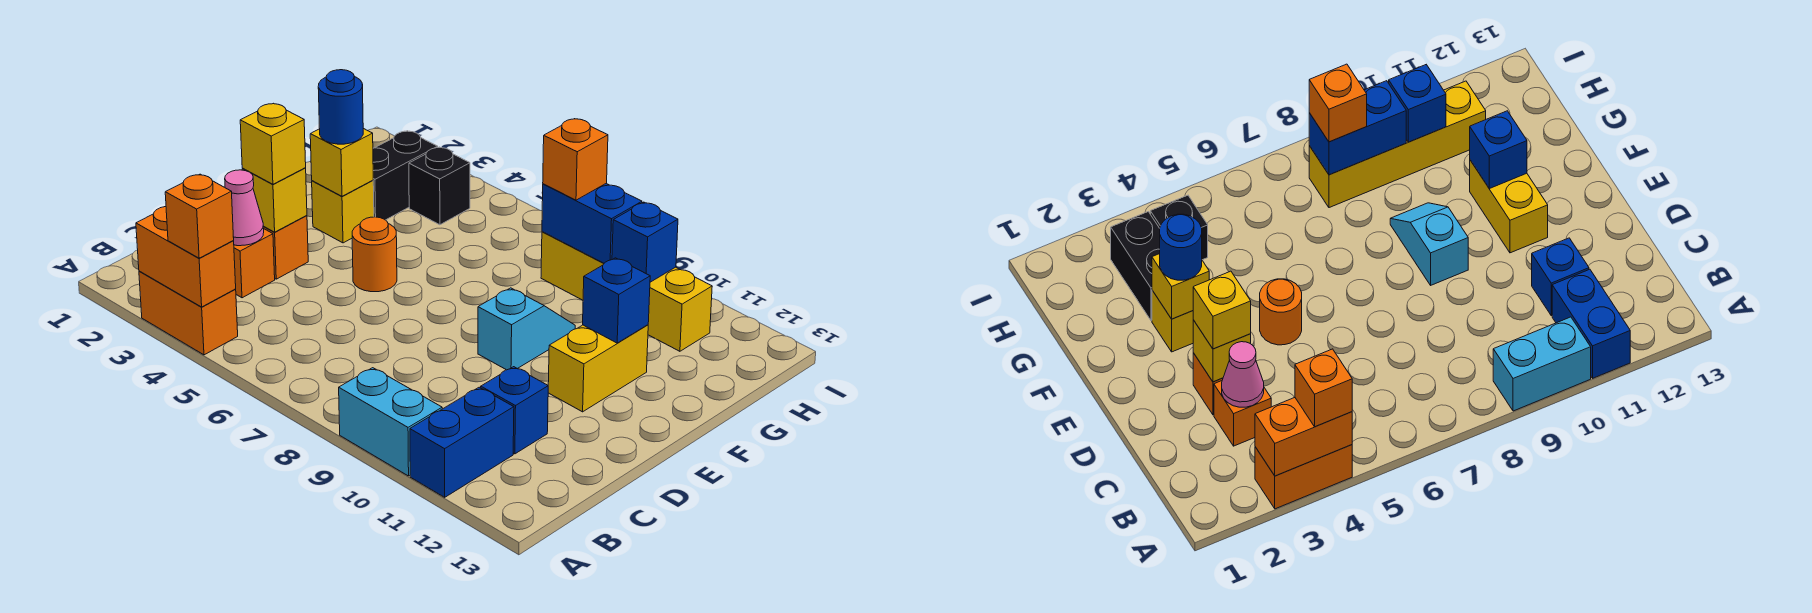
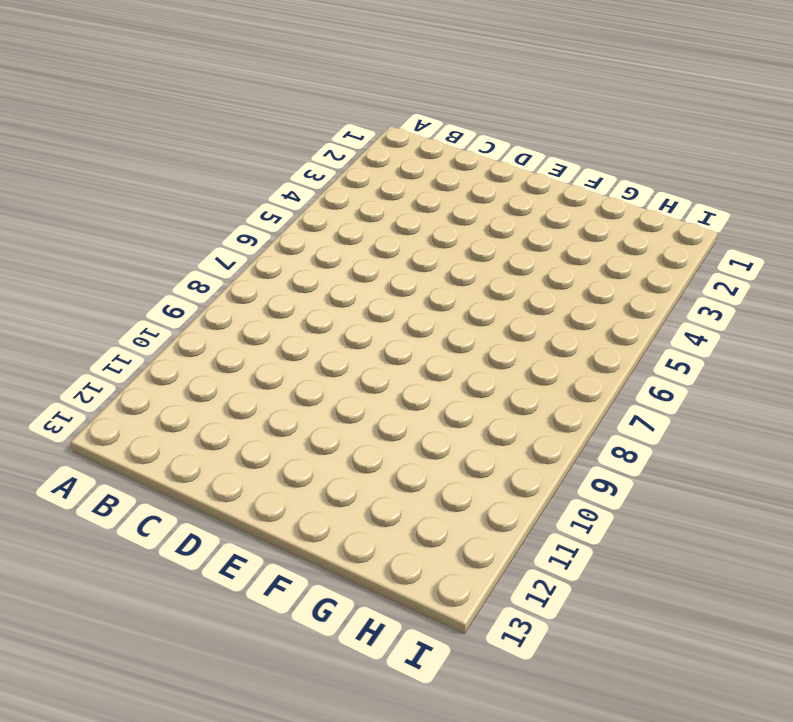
none -> orange 1x2 brick [139,271,238,355]
none -> cyan 1x2 brick [339,368,442,476]
none -> blue 1x2 brick [410,387,514,497]

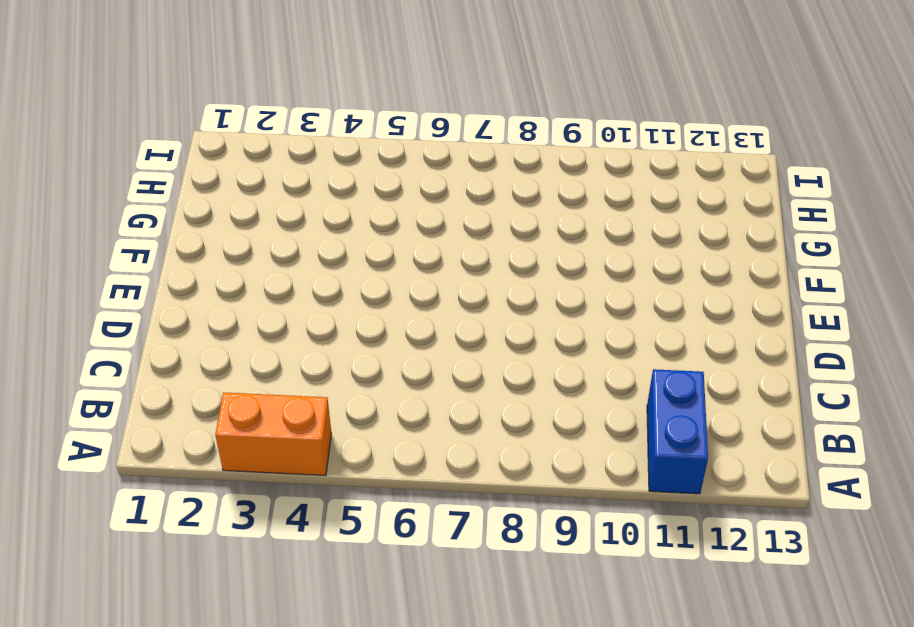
none -> cyan 1x2 brick [339,368,442,476]
none -> orange 1x1 brick [234,228,275,298]
none -> blue 1x1 brick [481,367,548,454]

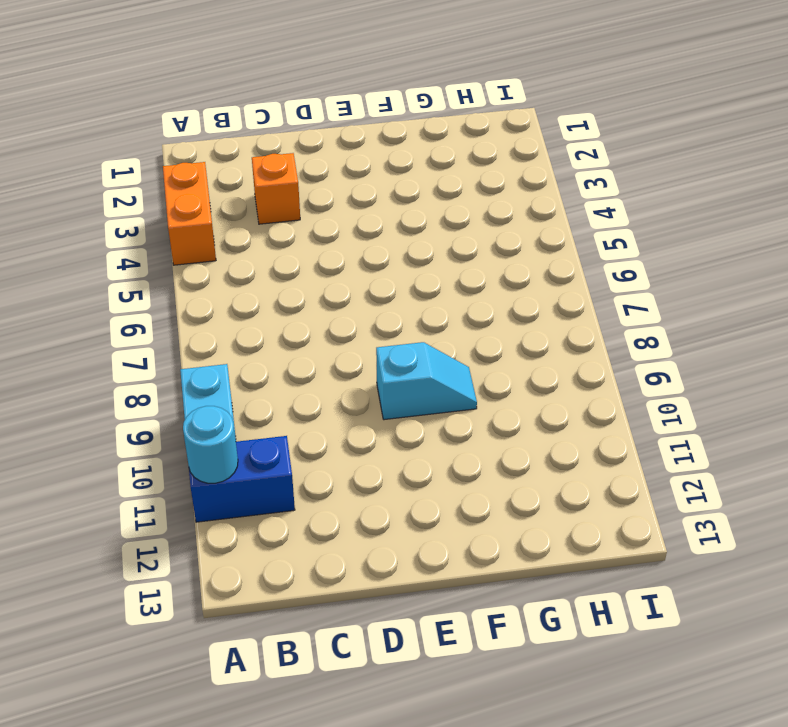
cyan 1x1 round brick [183,406,238,483] -> none
none -> blue 1x1 brick [481,367,548,454]
none -> orange 1x1 brick [263,216,308,279]
none -> orange 1x1 round brick [352,217,397,292]

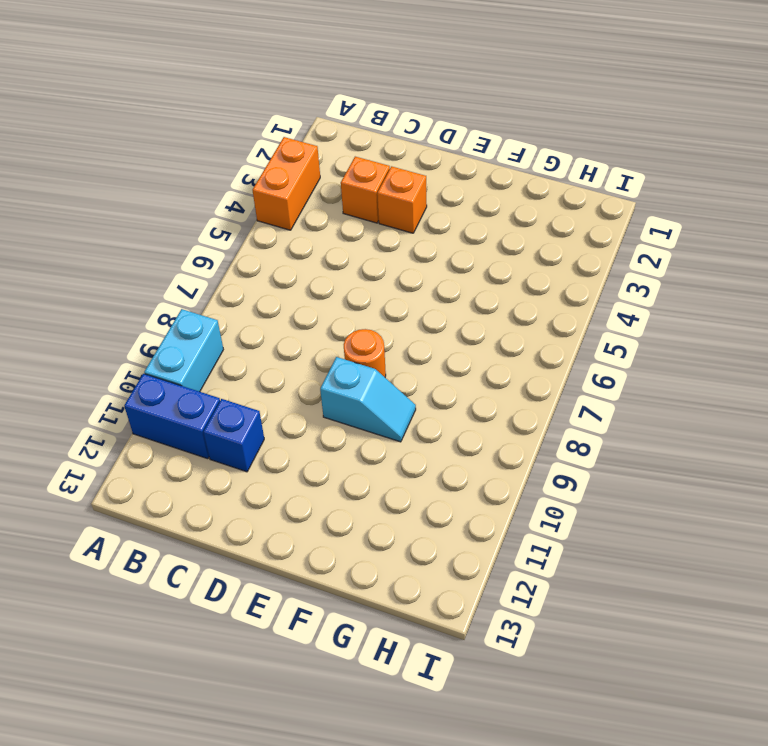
orange 1x1 round brick [344,329,386,377] -> orange 1x1 round brick moved to [352,217,397,292]
none -> yellow 1x2 brick [548,325,648,412]
none -> yellow 1x1 brick [312,180,374,243]
none -> black 1x2 brick [373,131,438,220]

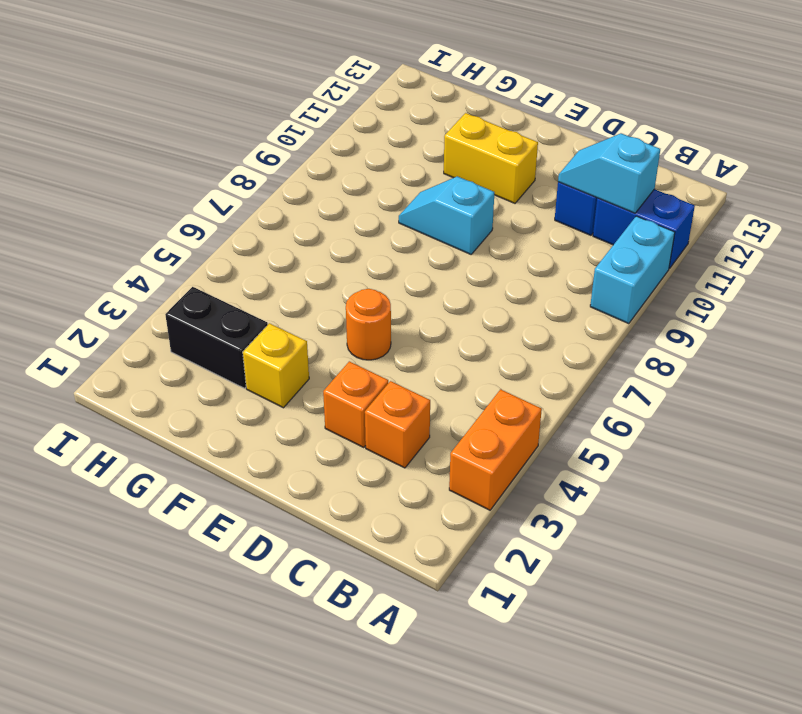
cyan 1x2 slope [558,133,660,213] -> none
none -> black 1x1 brick [409,147,470,225]
none -> yellow 1x4 brick [541,232,712,351]
none -> orange 1x2 brick [136,207,236,307]

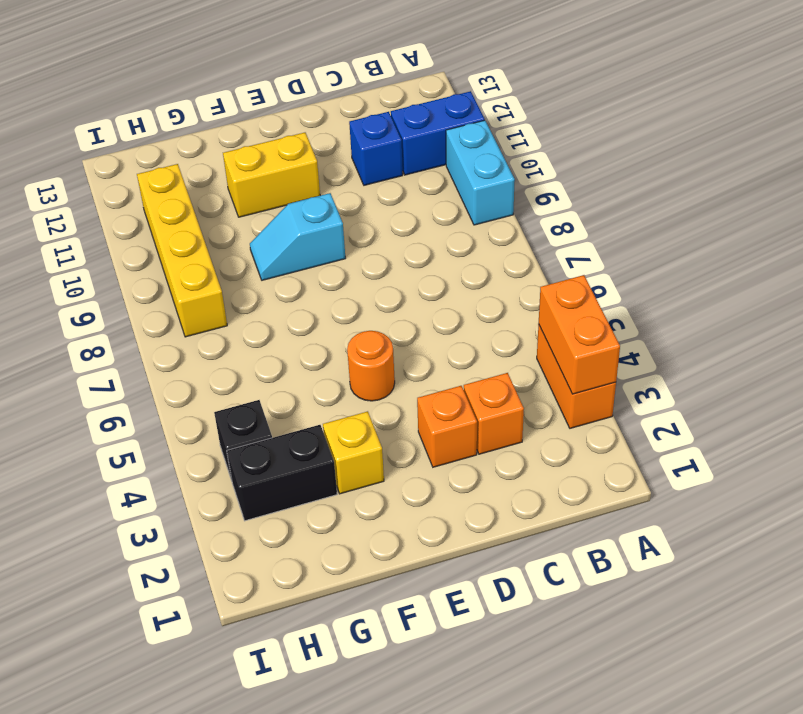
none -> pink 1x1 cone [225,170,264,246]
none -> yellow 1x1 brick [242,168,307,232]
none -> yellow 1x1 brick [310,128,373,196]

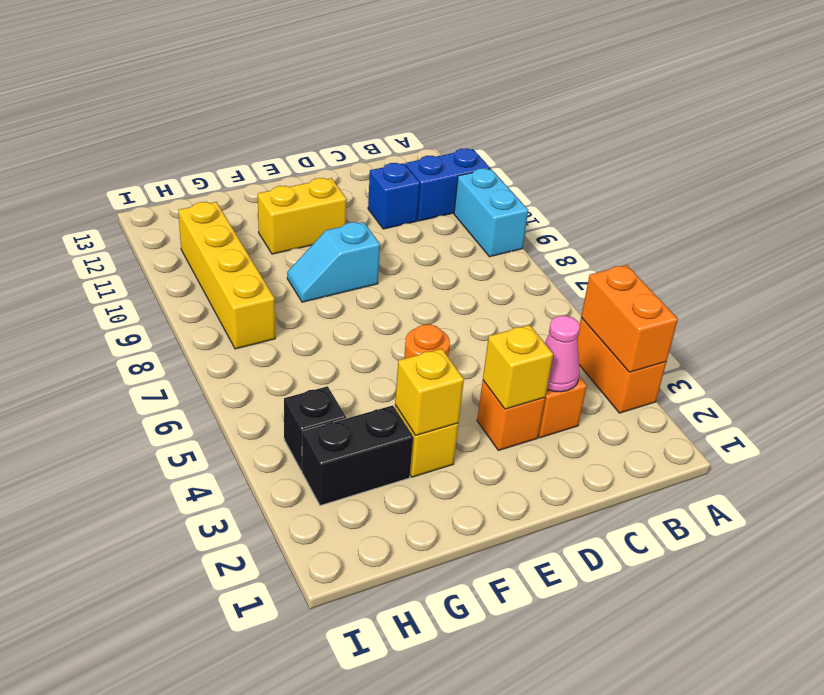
none -> blue 1x1 brick [583,258,650,343]
none -> blue 1x2 brick [542,184,642,263]
none -> blue 1x1 brick [612,202,678,282]

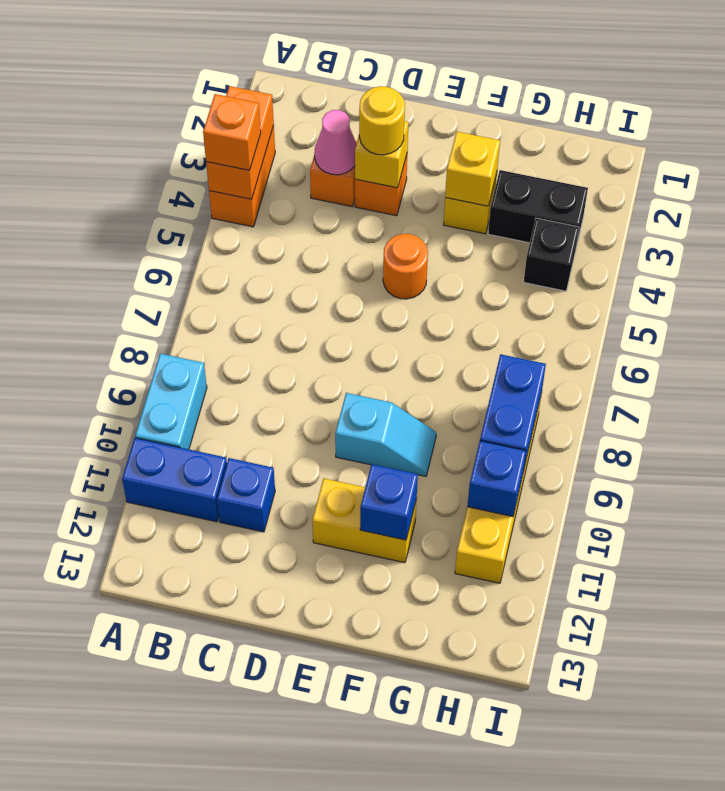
yellow 1x1 round brick [359,86,405,155] -> yellow 1x1 brick [240,104,306,184]
none -> blue 1x1 round brick [318,70,363,144]
none -> orange 1x1 brick [543,119,608,200]

